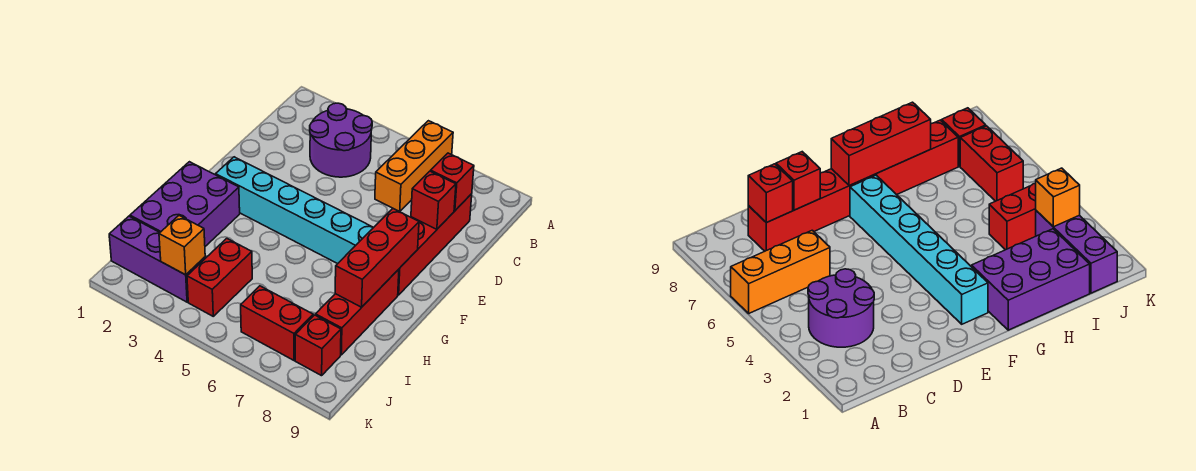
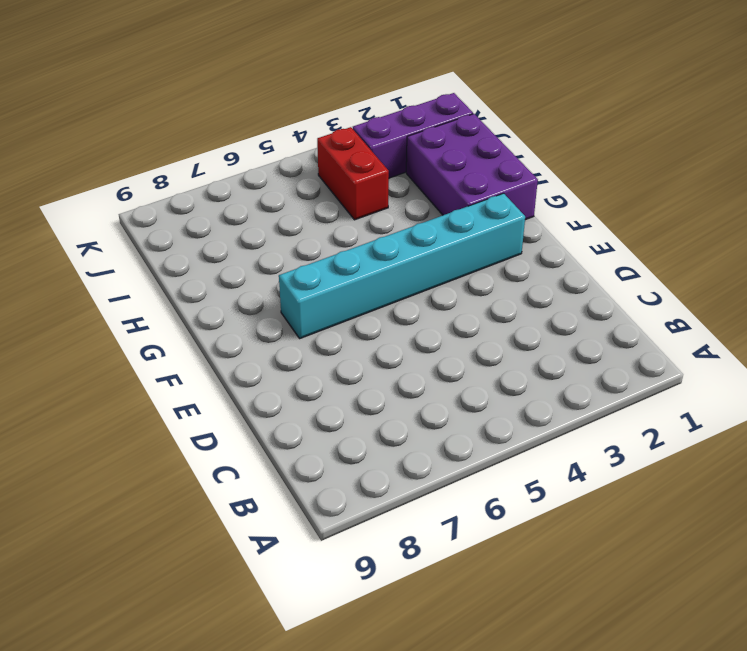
none -> orange 1x3 brick [375,121,453,212]
none -> purple 2x2 round brick [310,103,372,177]
none -> red 1x4 brick [398,194,472,295]

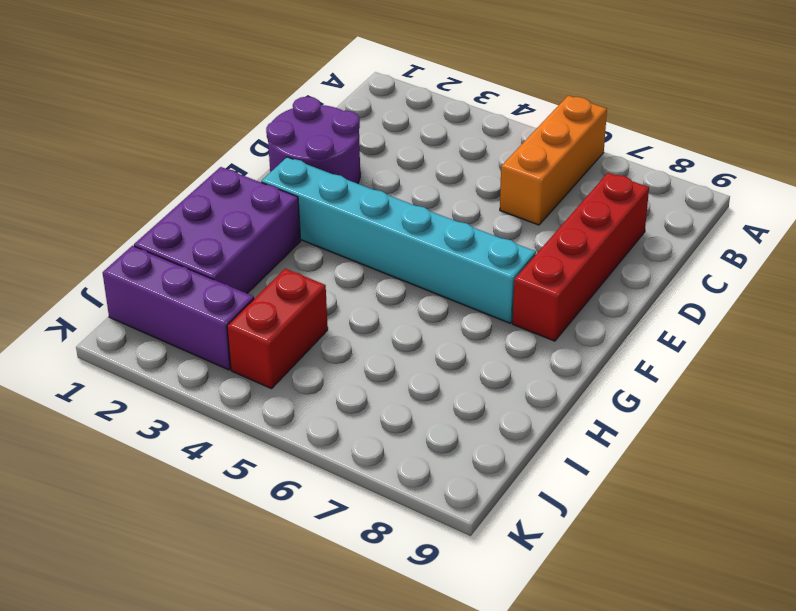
purple 2x2 round brick [266,97,360,184] -> purple 2x2 round brick moved to [310,103,372,177]
none -> red 1x3 brick [315,269,399,355]
none -> red 1x2 brick [241,286,313,360]
none -> red 1x1 brick [295,315,341,376]

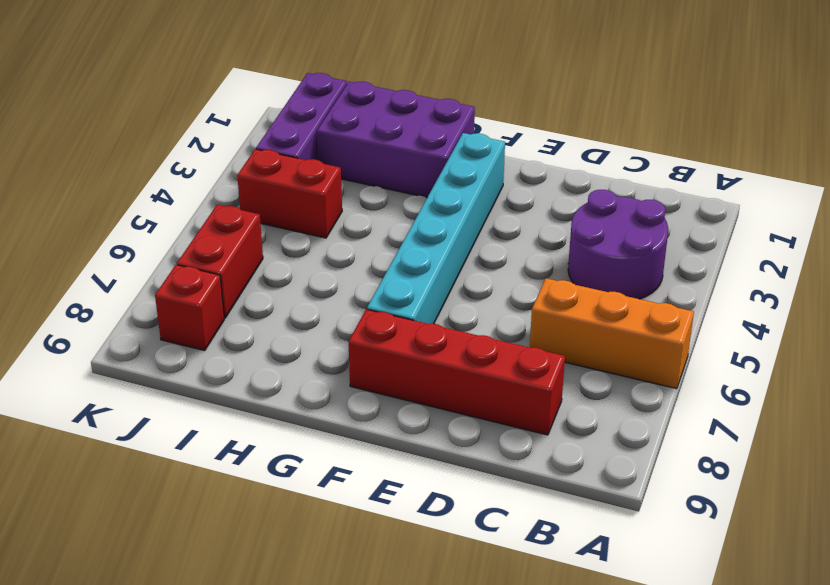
none -> red 1x3 brick [315,269,399,355]
none -> red 1x1 brick [431,153,474,211]
none -> red 1x1 brick [411,171,456,229]

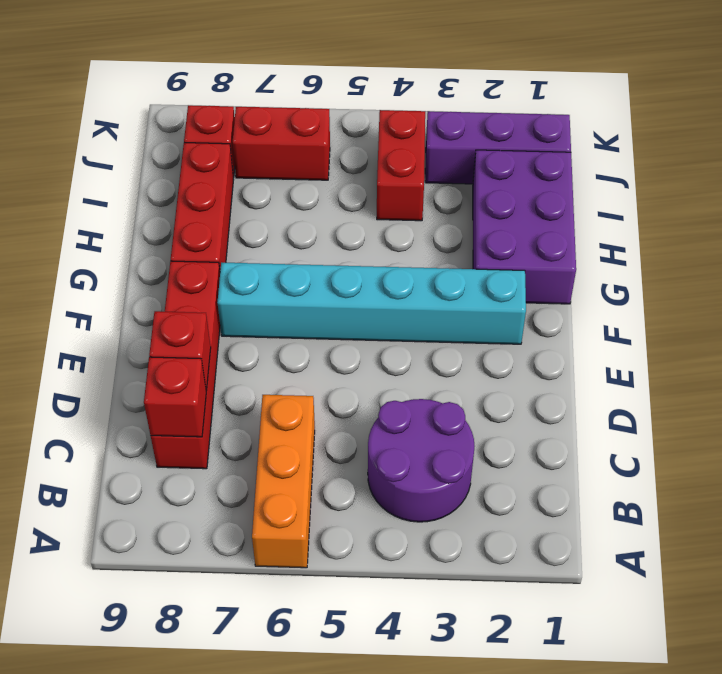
none -> red 1x3 brick [335,209,419,307]
none -> orange 1x1 brick [159,216,205,275]

